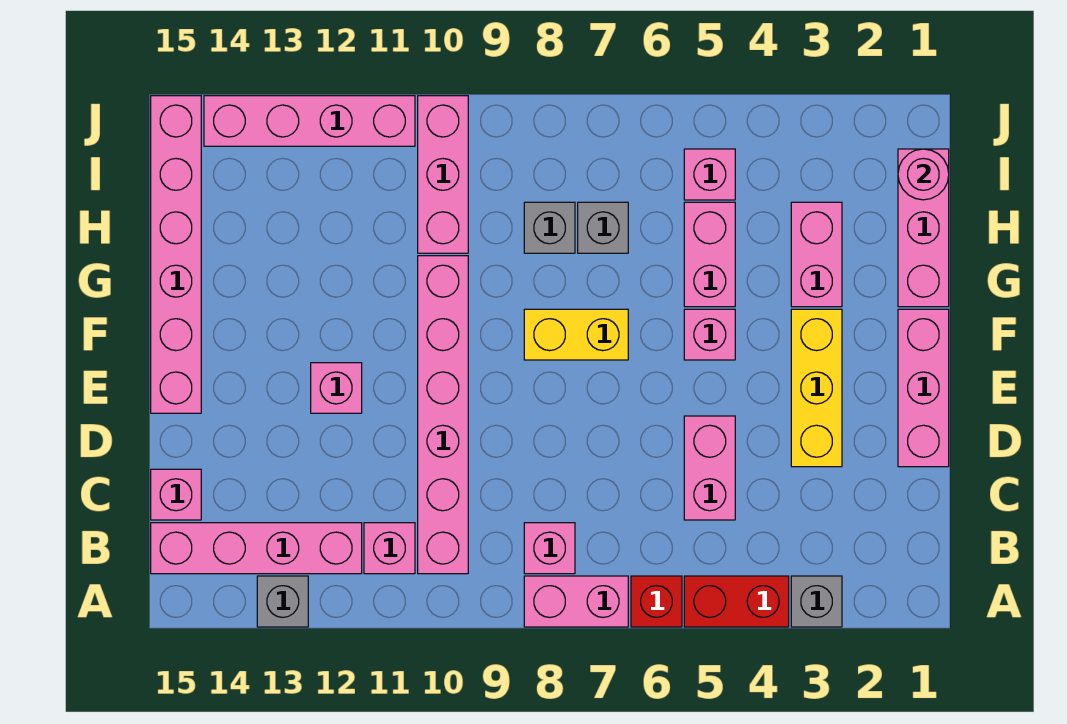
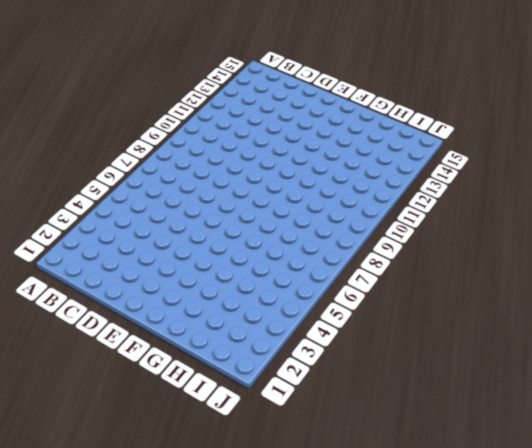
none -> grey 1x1 brick [791,576,842,627]
none -> red 1x2 brick [684,576,789,627]
none -> red 1x1 brick [631,576,682,627]

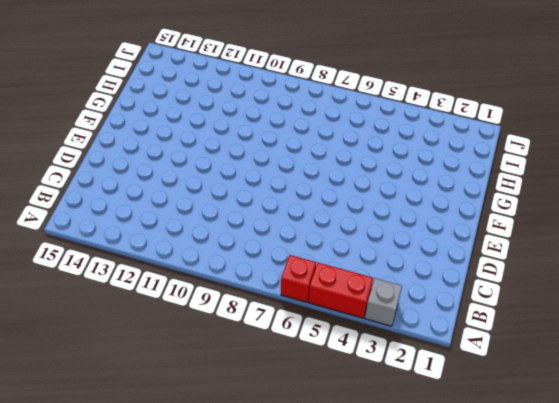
none -> pink 1x2 brick [524,576,628,627]
none -> grey 1x1 brick [257,576,308,627]
none -> pink 1x1 brick [524,523,575,574]

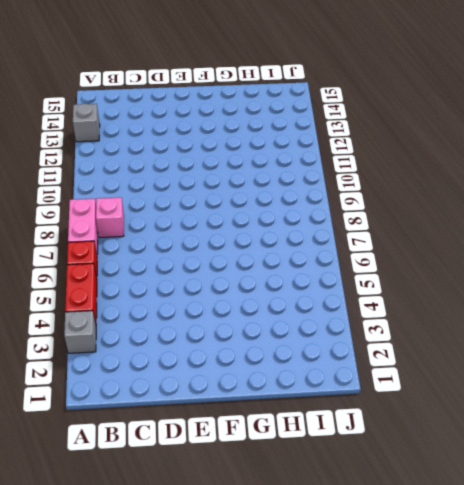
none -> pink 1x6 brick [418,256,468,574]
none -> pink 1x1 brick [364,523,415,574]
none -> pink 1x4 brick [151,523,362,574]

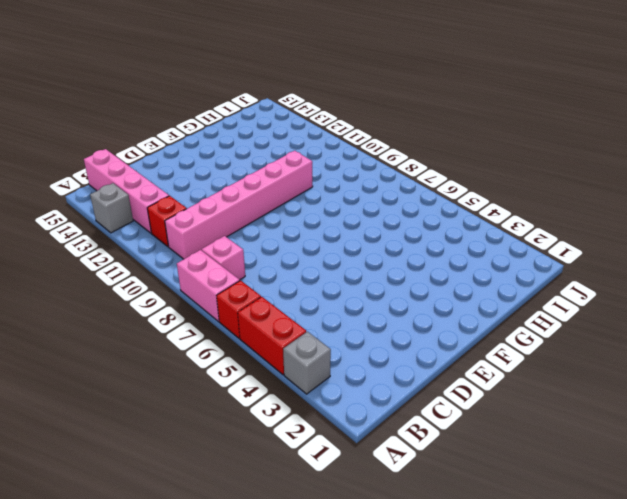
red 1x1 brick [147,196,187,247] -> pink 1x1 brick [364,523,415,574]
none -> pink 1x2 brick [684,416,735,520]
none -> pink 1x1 brick [151,469,201,520]
none -> pink 1x3 brick [898,309,949,467]

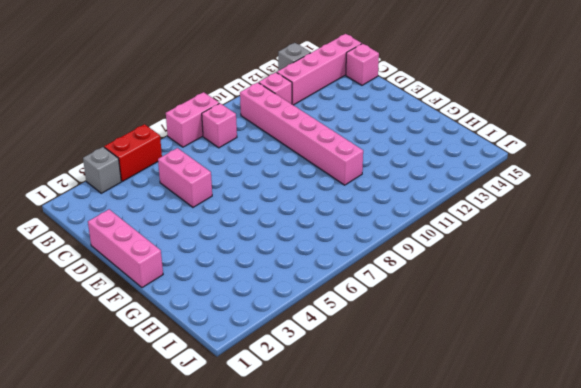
none -> red 1x1 brick [631,576,682,627]
none -> yellow 1x3 brick [791,309,842,467]
none -> pink 1x1 brick [311,363,362,413]

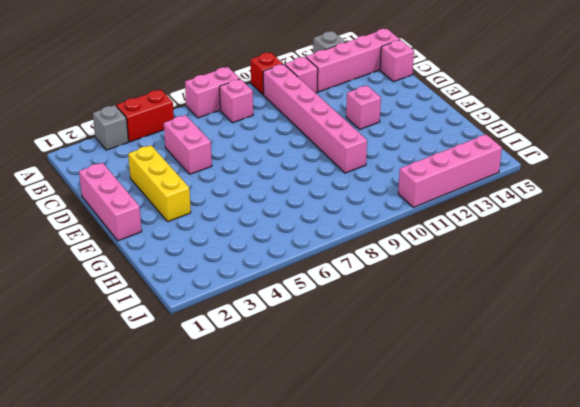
red 1x1 brick [251,52,283,95] -> red 1x1 brick moved to [631,576,682,627]
none -> pink 1x6 brick [151,96,201,413]
none -> pink 1x1 brick [684,309,735,360]
none -> yellow 1x2 brick [524,309,628,360]

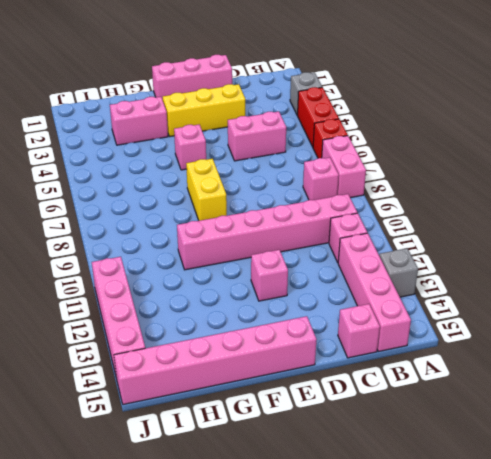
none -> pink 1x3 brick [898,149,949,307]
none -> pink 1x2 brick [684,202,735,307]
none -> grey 1x1 brick [578,202,628,253]

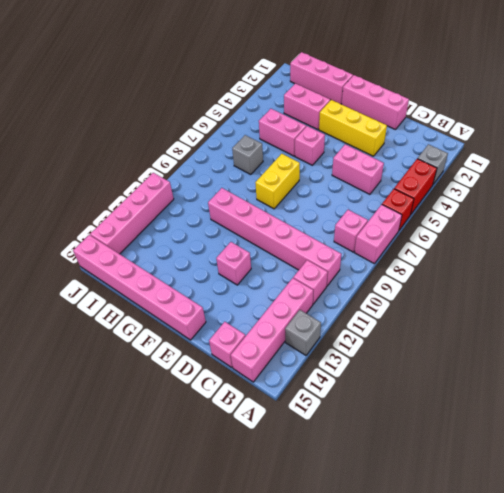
none -> grey 1x1 brick [524,202,575,253]
none -> pink 1x3 brick [418,96,468,253]
none -> pink 1x1 brick [684,149,735,200]

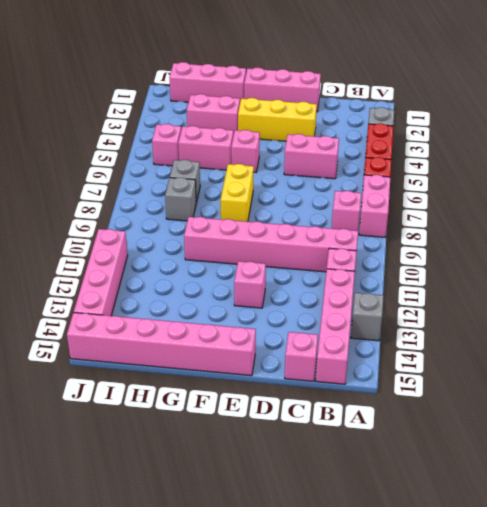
none -> pink 1x3 brick [418,96,468,253]
none -> pink 1x1 round brick [898,149,949,200]

